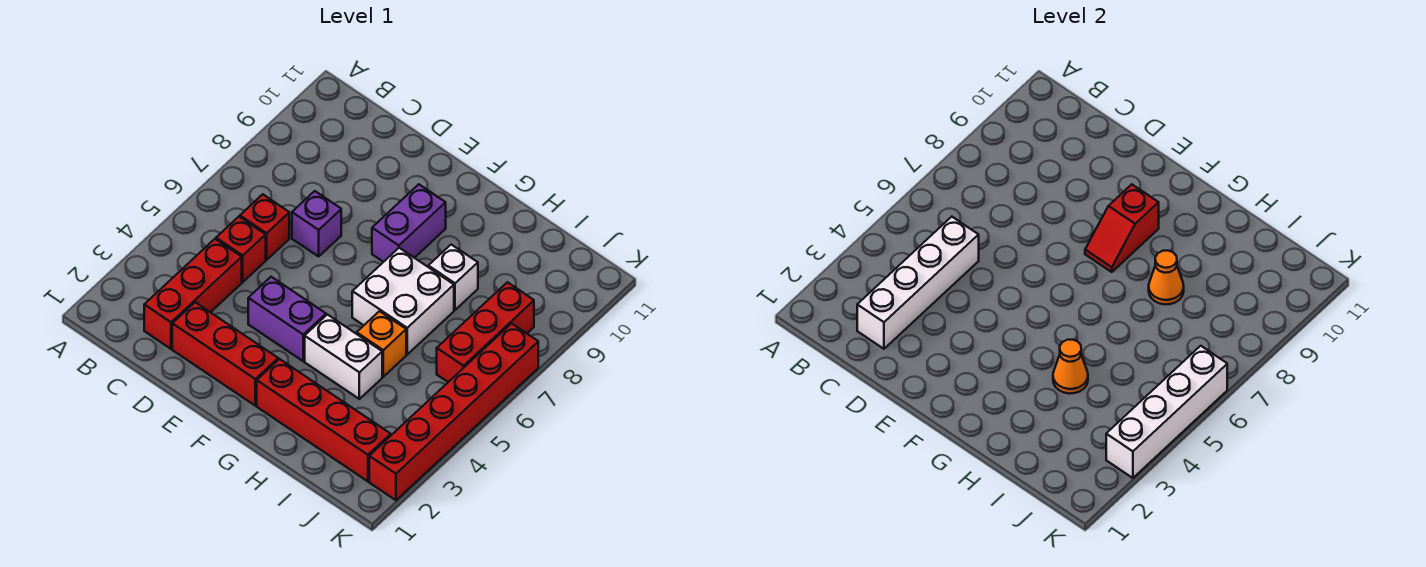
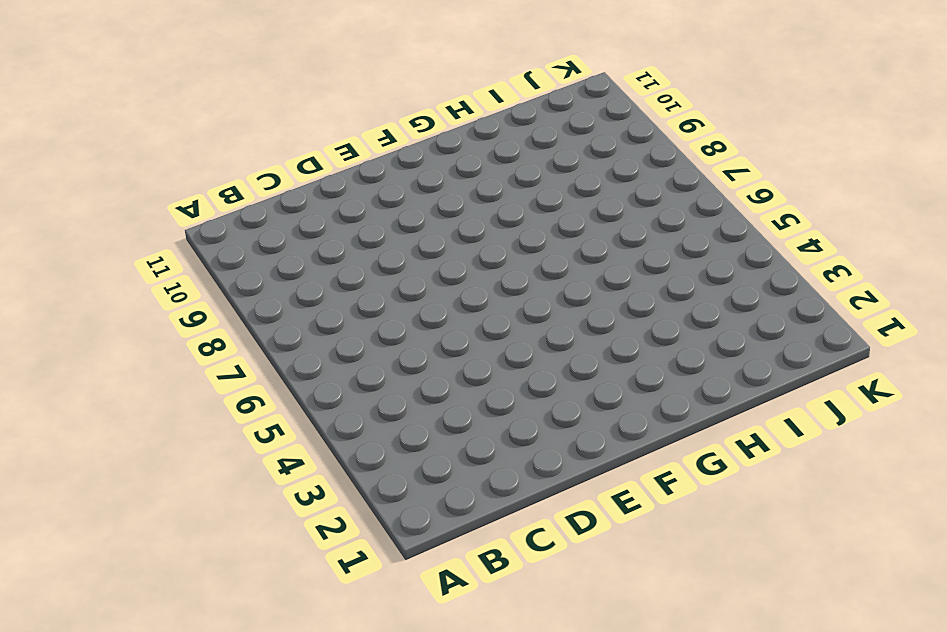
none -> red 1x3 brick [144,239,242,349]
none -> red 1x1 brick [216,217,266,282]
none -> red 1x1 brick [240,194,289,260]

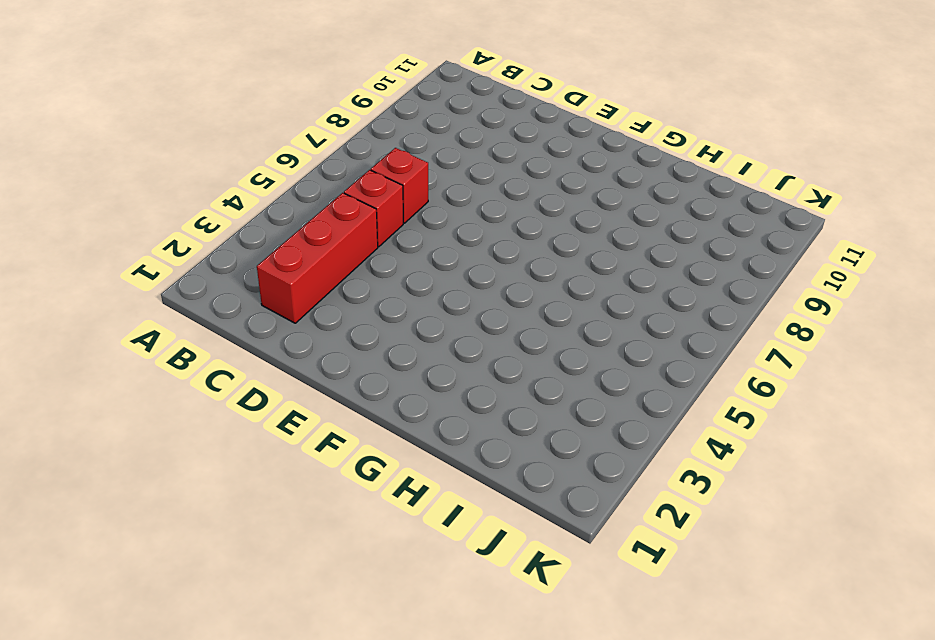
none -> red 1x3 brick [172,302,278,406]
none -> purple 1x1 brick [292,191,341,256]
none -> purple 1x2 brick [248,277,326,361]

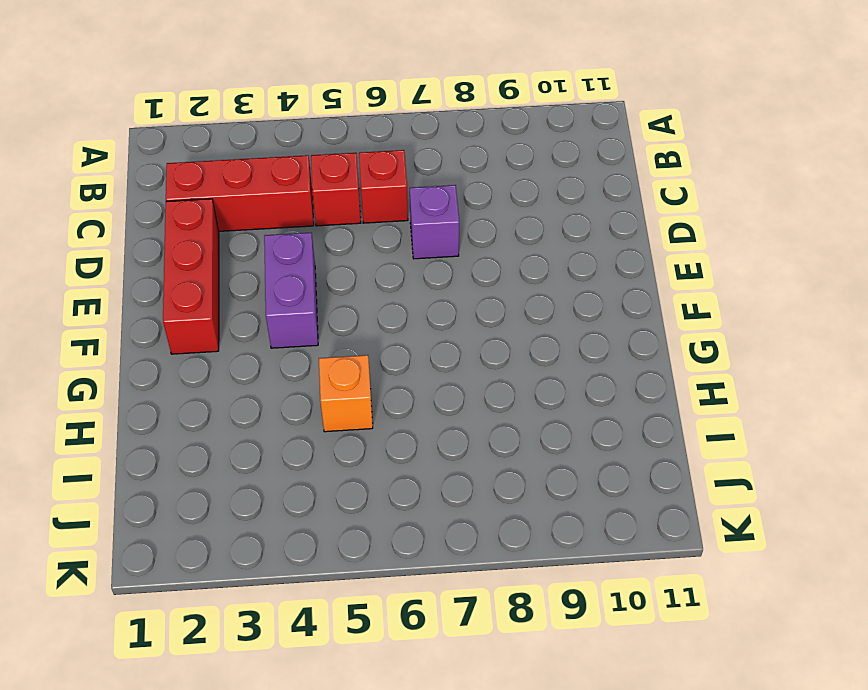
none -> purple 1x2 brick [372,184,446,262]
none -> red 1x4 brick [257,359,391,481]
none -> white 1x2 brick [305,315,382,399]

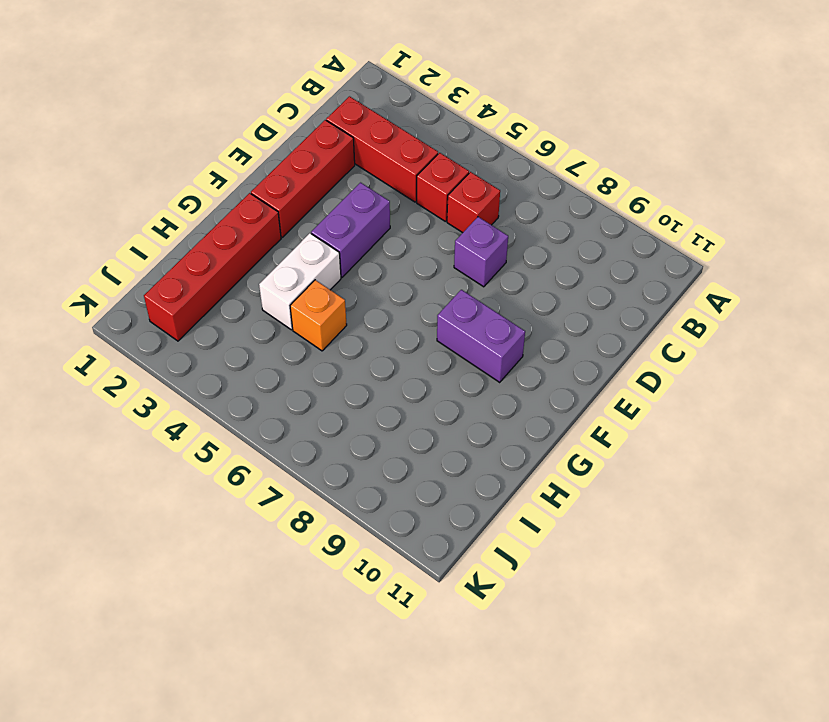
none -> white 2x2 brick [352,248,454,354]
none -> white 1x1 brick [428,244,478,310]
none -> red 1x3 brick [437,282,534,382]

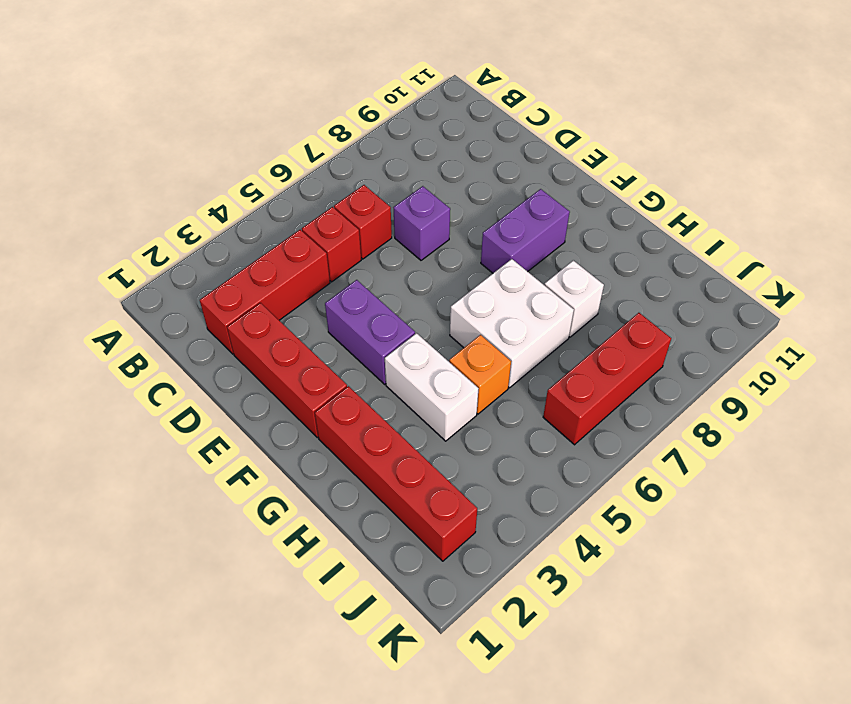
none -> red 1x6 brick [369,323,538,500]
none -> white 1x4 brick [857,217,979,349]
none -> red 1x2 slope [1085,184,1159,272]

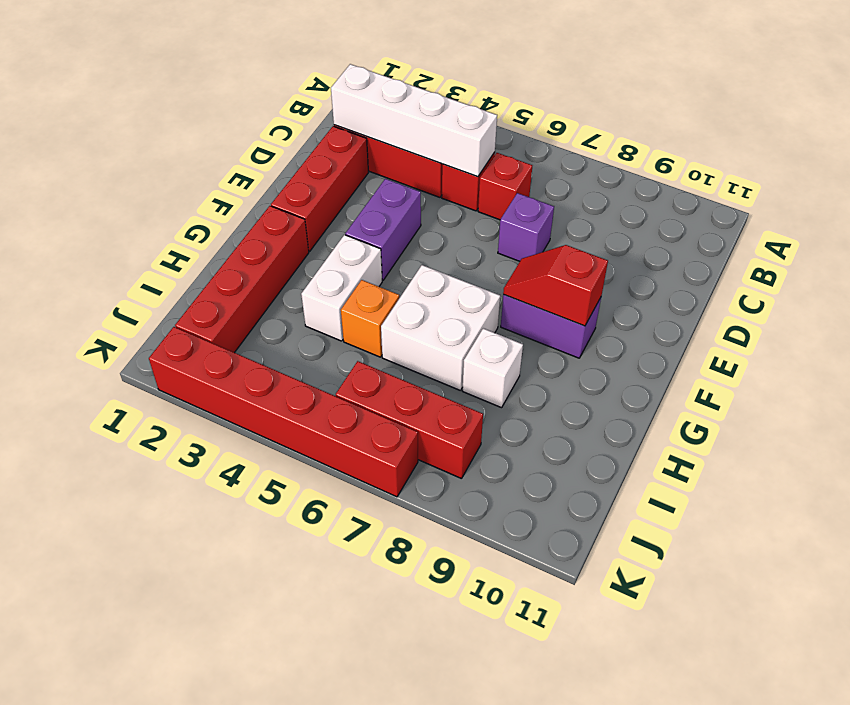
none -> orange 1x1 cone [1053,340,1088,394]
none -> orange 1x1 cone [1149,250,1184,304]
none -> white 1x4 brick [1106,346,1227,478]

